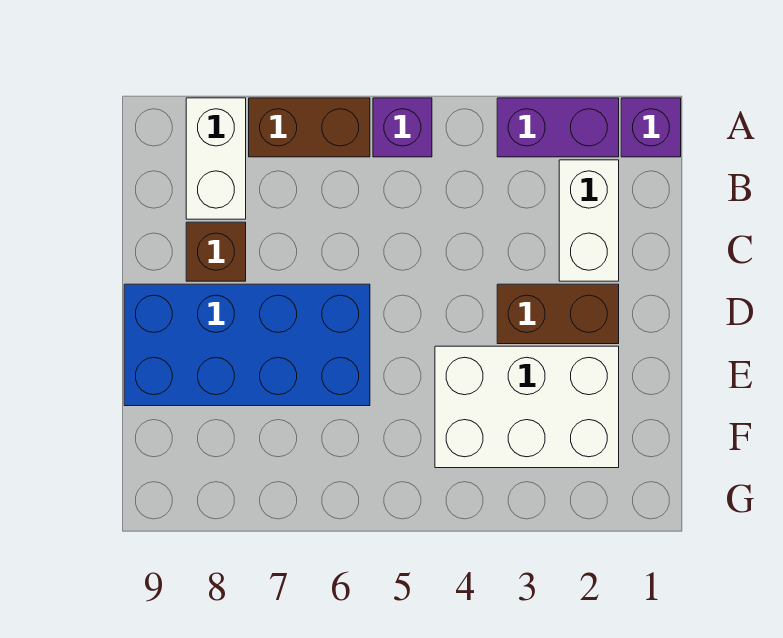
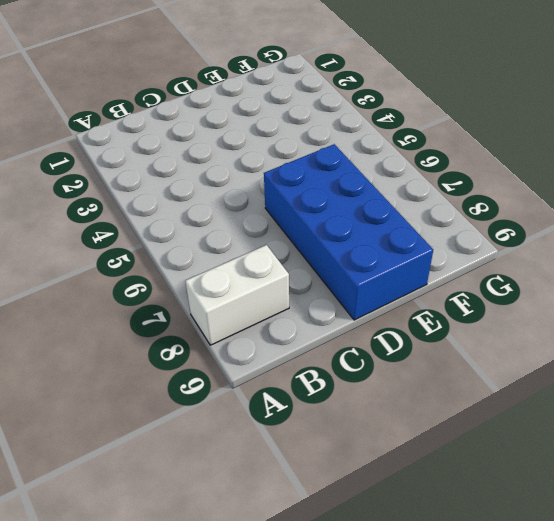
none -> purple 1x1 brick [621,98,681,157]
none -> purple 1x2 brick [497,98,619,157]

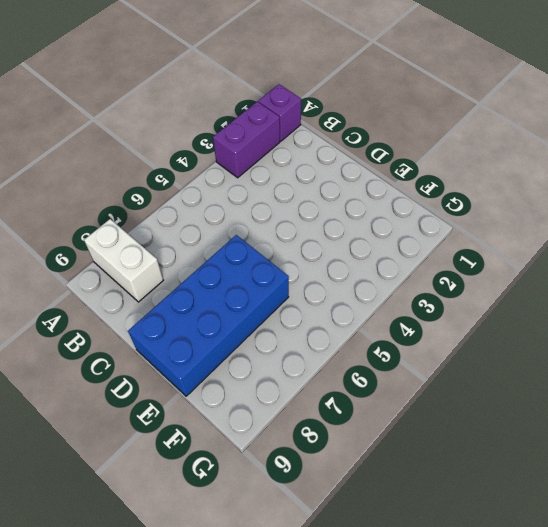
none -> purple 1x1 brick [373,98,432,157]
none -> brown 1x2 brick [249,98,370,157]

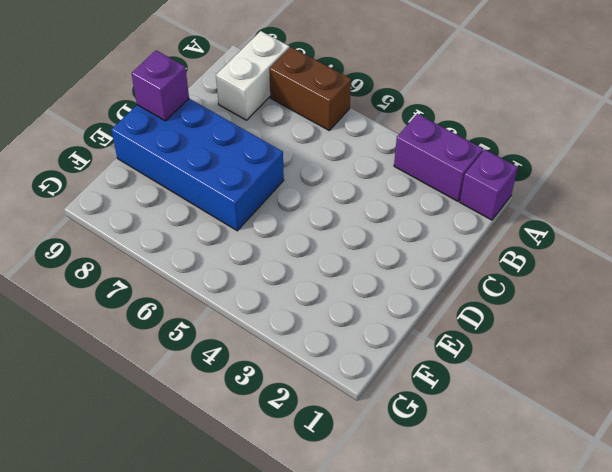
purple 1x1 brick [131,50,189,121] -> purple 1x1 brick moved to [373,98,432,157]
none -> white 1x2 brick [559,160,619,281]
none -> brown 1x1 brick [186,222,246,281]

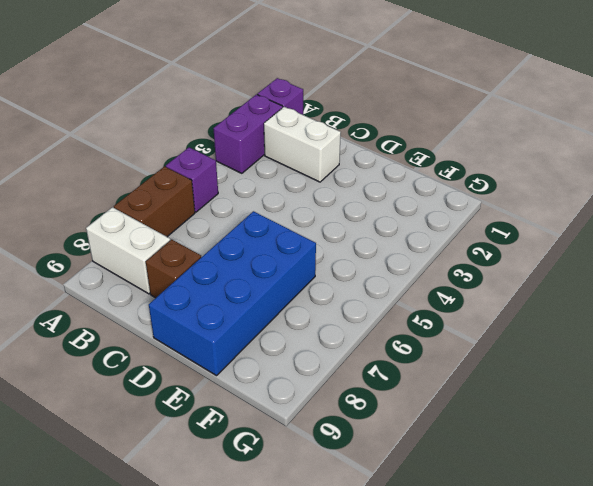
none -> brown 1x2 brick [497,284,619,344]
none -> white 2x3 brick [435,346,619,468]

